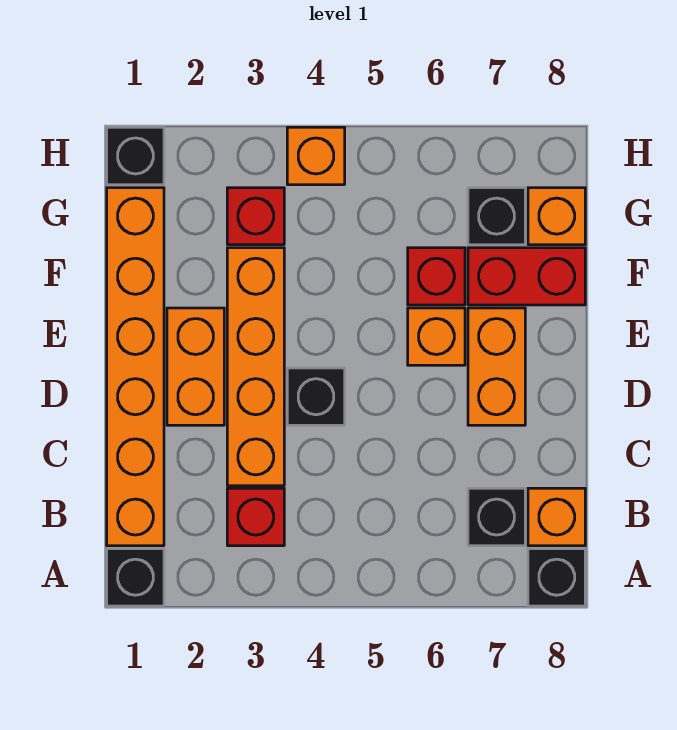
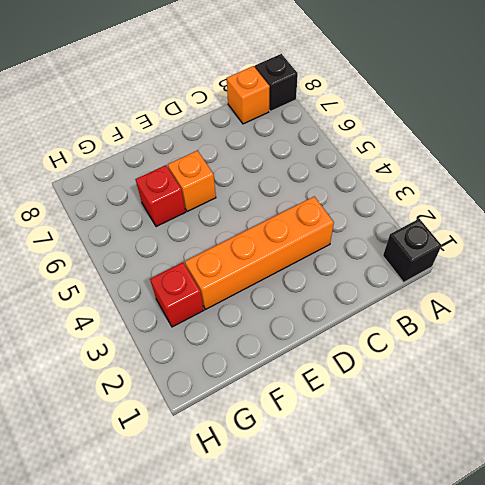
none -> orange 1x6 brick [107,188,164,546]
none -> red 1x1 brick [227,488,284,546]
none -> black 1x1 brick [468,488,525,546]

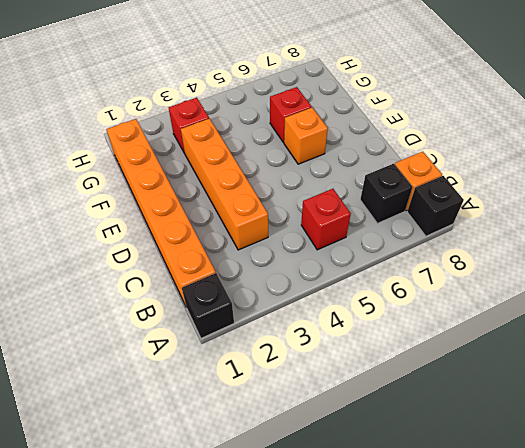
red 1x1 brick [301,189,351,250] -> red 1x1 brick moved to [227,488,284,546]
none -> orange 1x2 brick [167,308,224,425]
none -> black 1x1 brick [287,368,345,425]
none -> orange 1x2 brick [468,308,525,425]

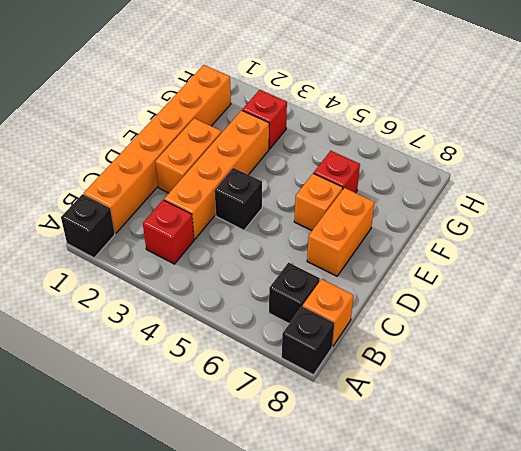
none -> red 1x2 brick [468,248,585,305]
none -> black 1x1 brick [468,188,525,245]
none -> orange 1x1 brick [528,188,585,245]

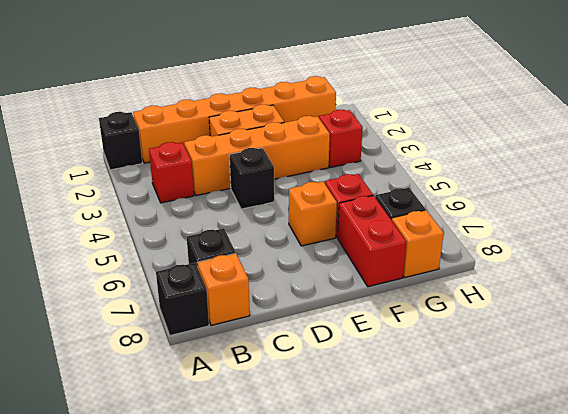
none -> orange 1x2 brick [468,308,525,425]
none -> black 1x1 brick [107,127,164,185]
none -> orange 1x1 brick [287,127,345,185]

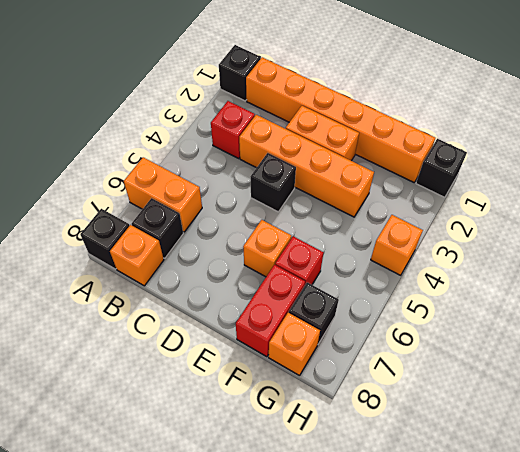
orange 1x2 brick [124,157,202,232] -> orange 1x2 brick moved to [468,308,525,425]
none -> red 1x1 brick [227,188,284,245]

